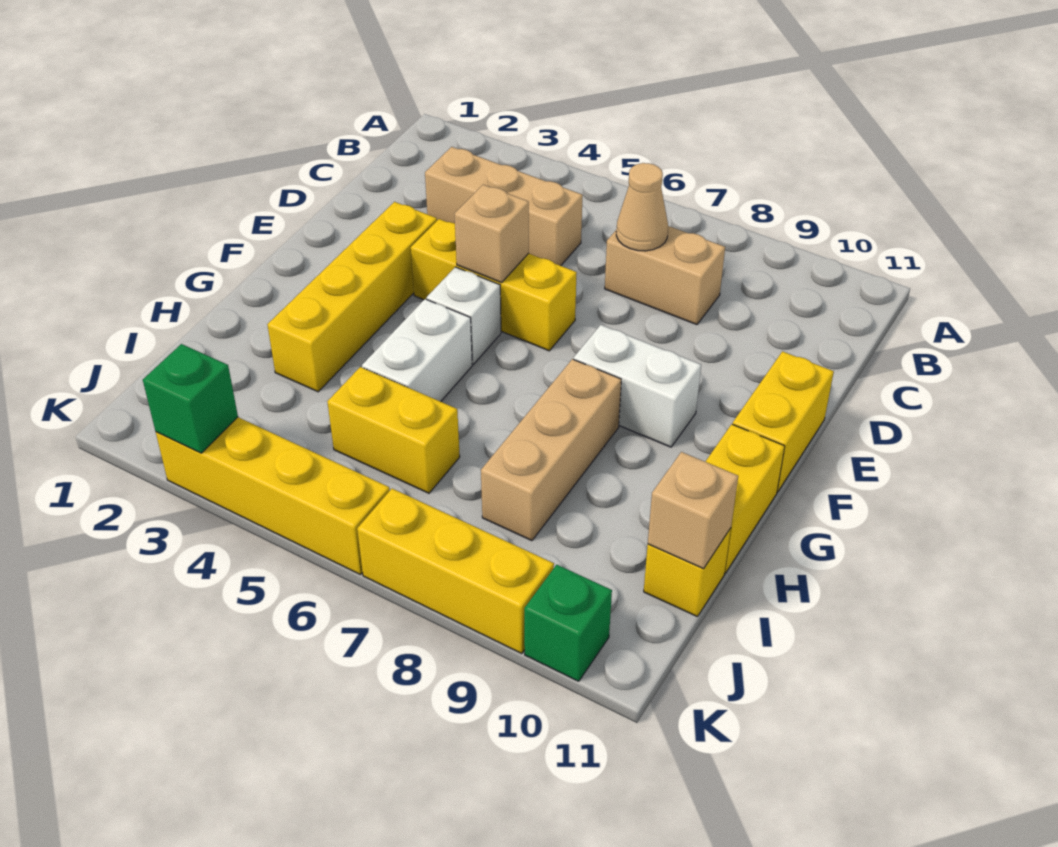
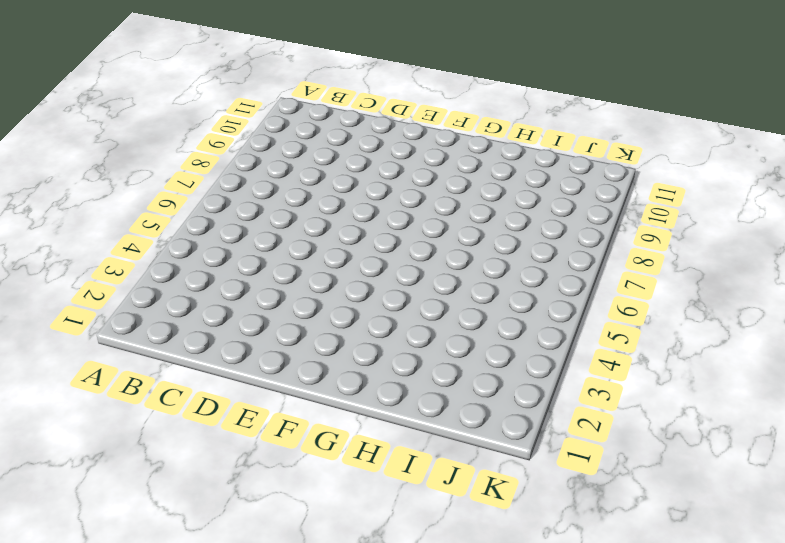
none -> tan 1x3 brick [425,147,583,266]
none -> tan 1x2 brick [605,226,725,325]
none -> yellow 1x4 brick [267,202,437,392]

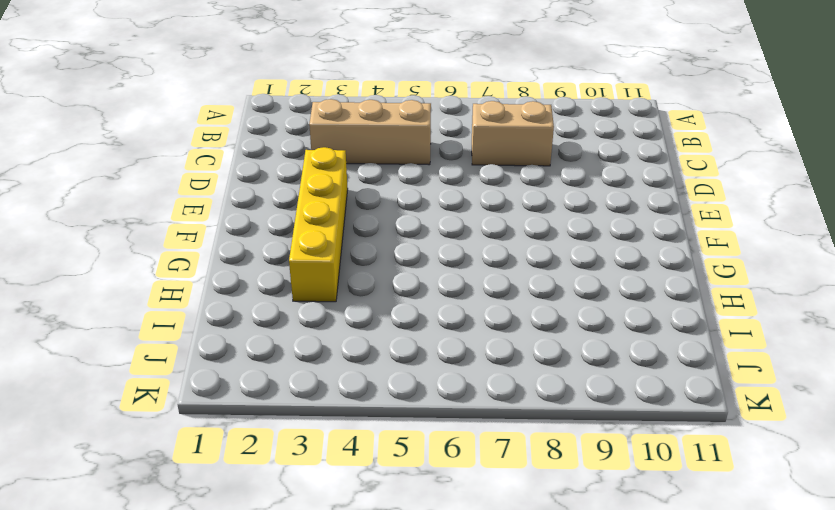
none -> yellow 1x3 brick [411,219,577,351]
none -> yellow 1x2 brick [733,351,834,492]
none -> white 1x1 brick [426,267,501,364]

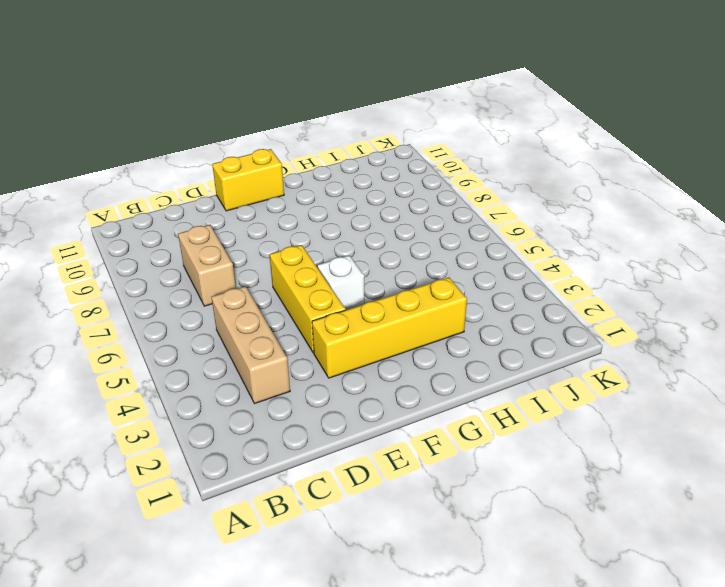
none -> white 1x2 brick [574,325,701,447]
none -> white 1x2 brick [362,299,472,402]
none -> tan 1x3 brick [481,359,621,541]

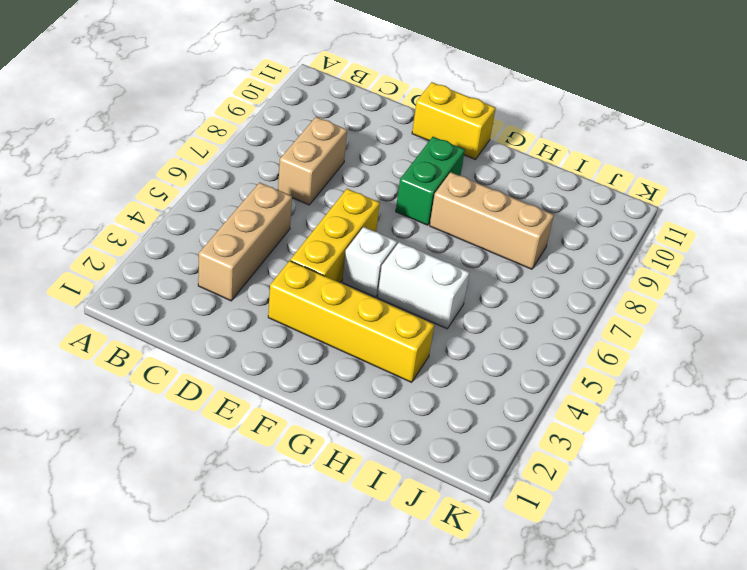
green 1x2 brick [396,137,465,225] -> white 1x2 brick [574,325,701,447]
none -> yellow 1x2 brick [705,424,785,573]
none -> yellow 1x2 brick [327,367,460,493]
none -> yellow 1x1 brick [644,528,731,617]

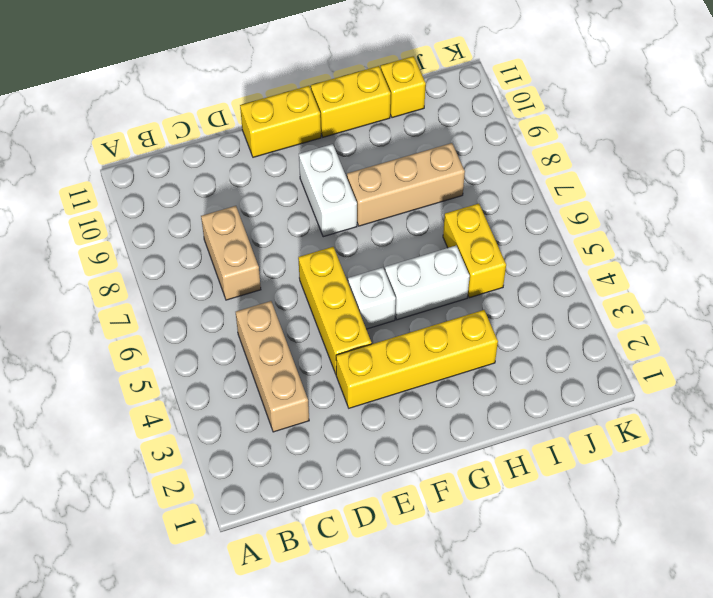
none -> yellow 1x4 brick [156,417,390,574]
none -> yellow 1x3 brick [357,489,554,654]
none -> green 1x1 brick [524,565,612,681]

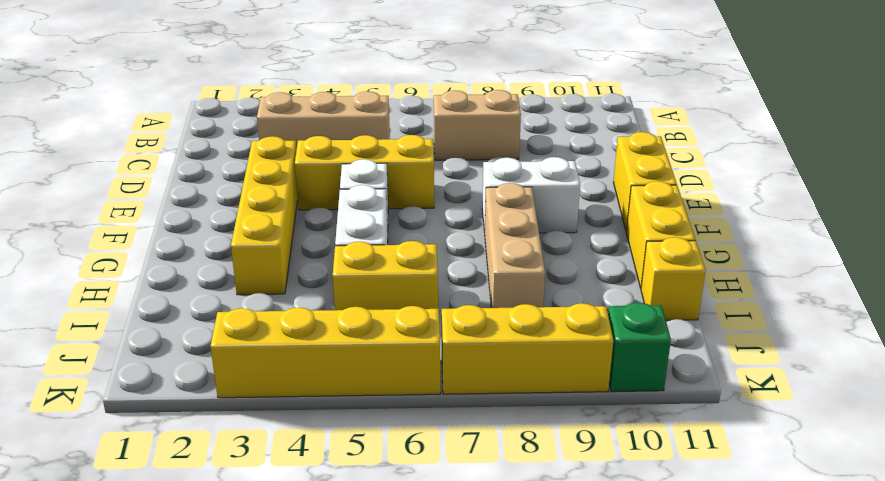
none -> tan 1x1 cone [616,163,668,251]
none -> tan 1x1 brick [455,185,529,283]
none -> tan 1x1 brick [648,452,738,569]

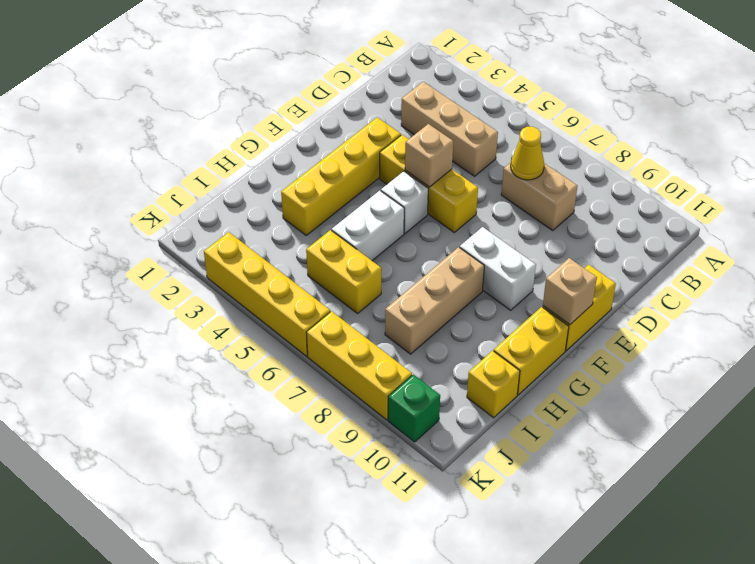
yellow 1x1 cone [511,127,544,180] -> tan 1x1 cone [616,163,668,251]
tan 1x1 brick [543,258,597,325] -> tan 1x1 brick moved to [648,452,738,569]
none -> green 1x1 brick [143,344,238,453]

